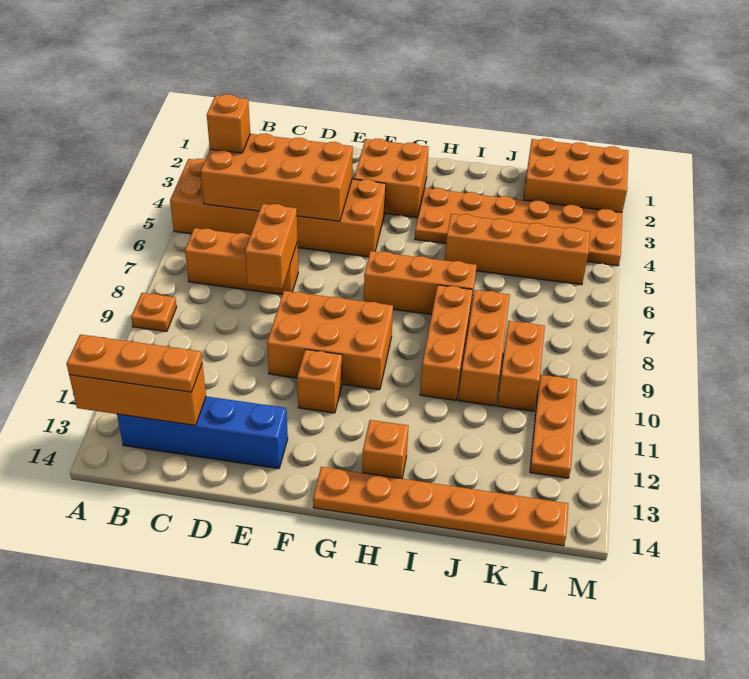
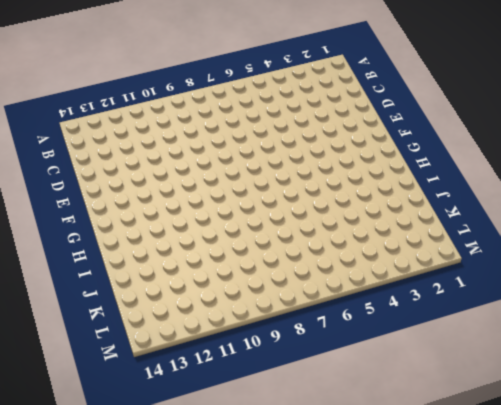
none -> orange 2x6 brick [170,159,386,257]
none -> orange 1x1 plate [131,293,177,332]
none -> orange 1x3 brick [185,228,298,294]

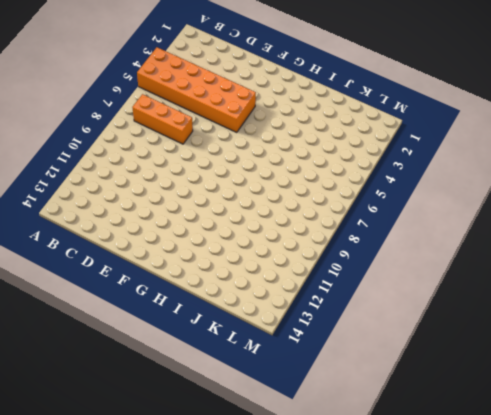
none -> orange 1x1 plate [131,293,177,332]
none -> blue 1x4 brick [117,396,288,469]
none -> orange 2x3 brick [267,291,393,390]

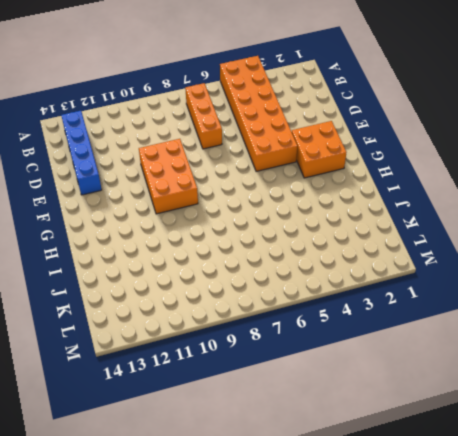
none -> orange 1x1 plate [131,293,177,332]
none -> orange 1x1 brick [297,349,342,413]
none -> orange 1x3 brick [364,251,477,315]

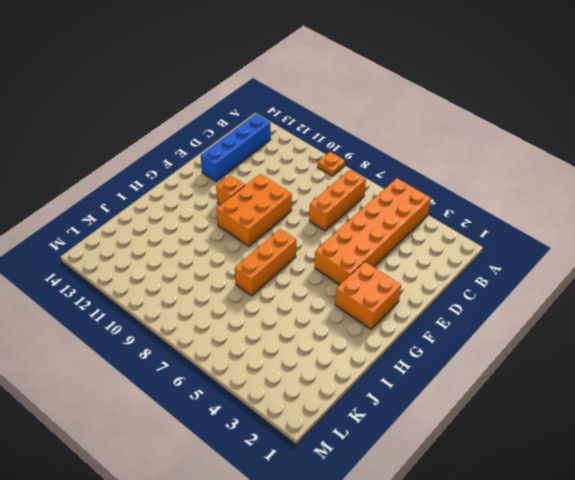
none -> orange 1x6 plate [313,467,568,546]
none -> orange 2x6 plate [415,188,622,266]
none -> orange 1x1 brick [362,420,409,479]

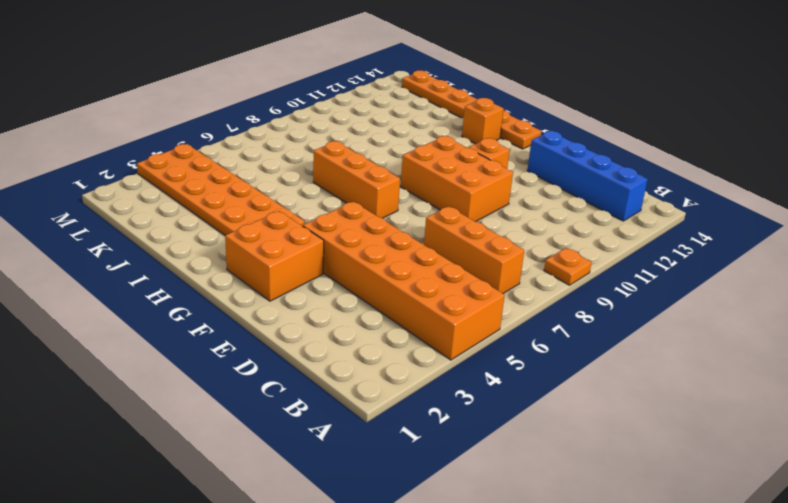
none -> orange 1x4 brick [445,214,590,285]
none -> orange 1x3 brick [420,285,473,400]
none -> orange 1x3 brick [458,290,510,406]

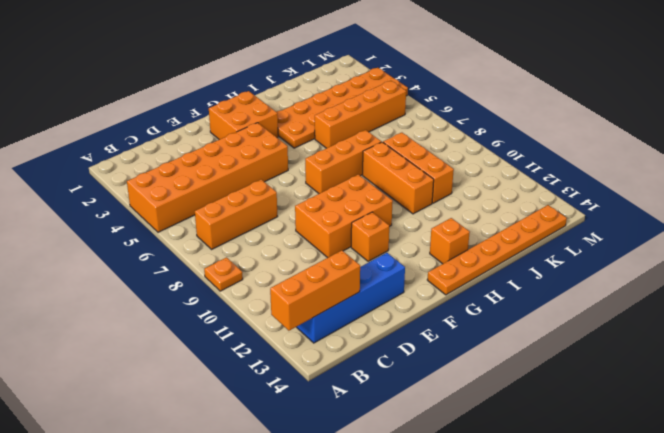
none -> orange 2x3 brick [523,139,629,212]
none -> orange 1x2 brick [497,321,545,411]
none -> orange 1x3 plate [530,375,577,478]

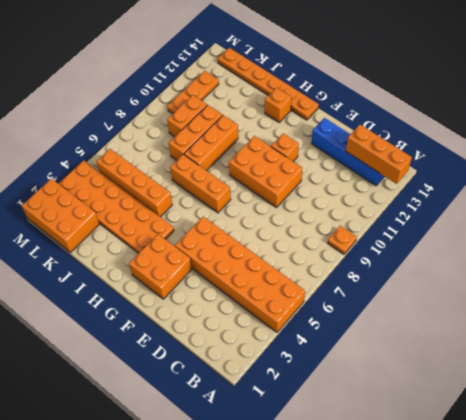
none -> orange 1x3 brick [185,228,298,294]
none -> orange 2x4 brick [201,133,353,221]
none -> orange 1x2 brick [245,204,297,289]

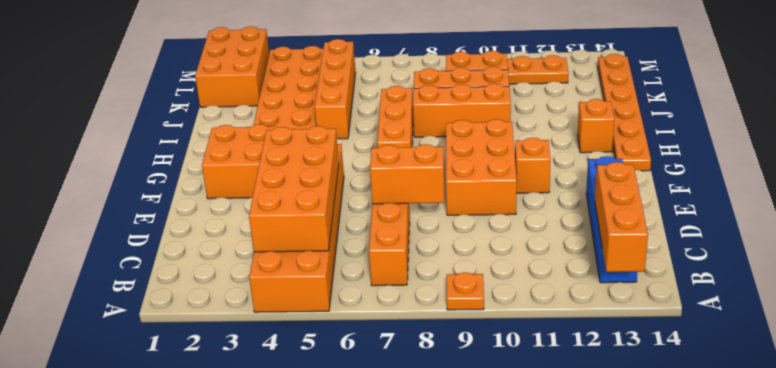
none -> orange 1x3 plate [66,335,202,392]
none -> orange 1x1 brick [207,94,250,153]

